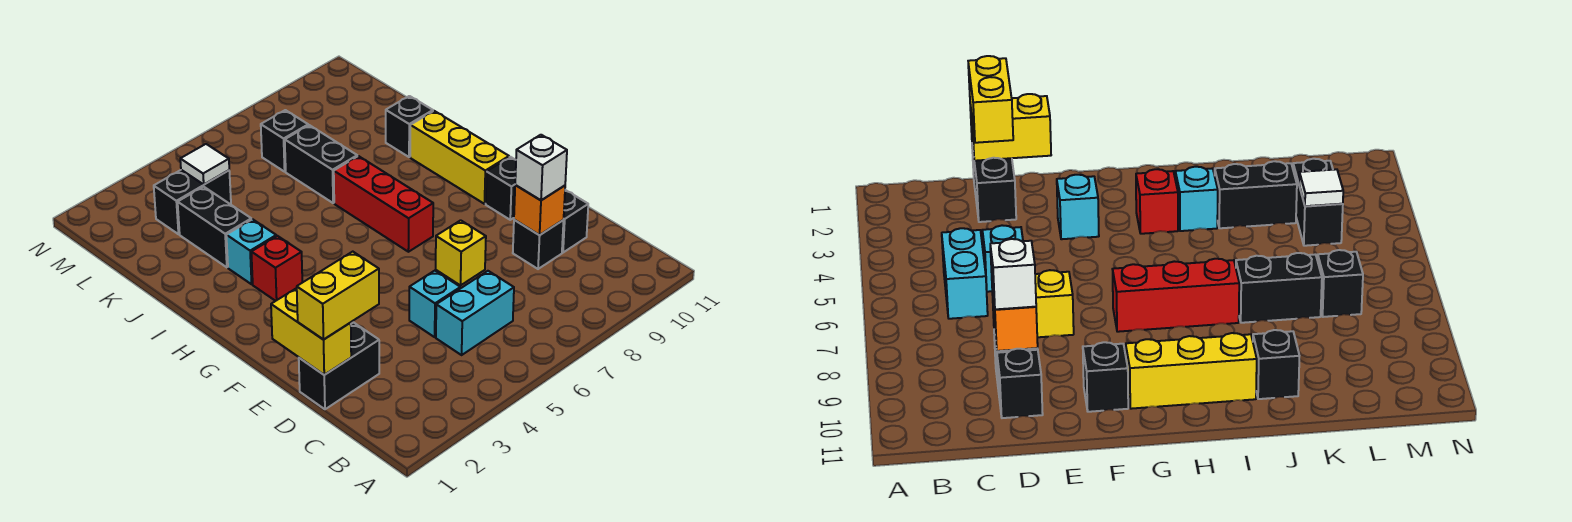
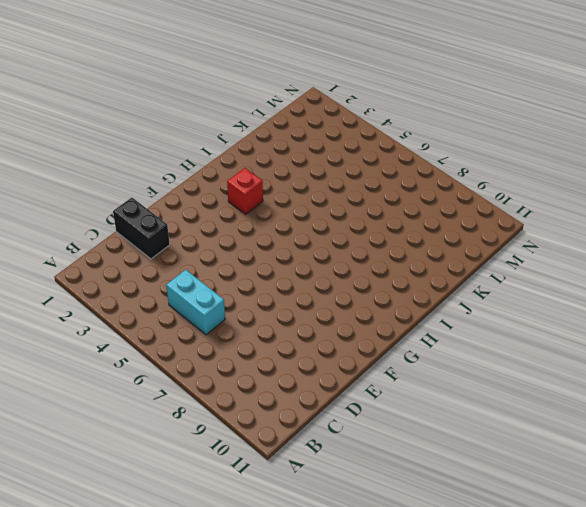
none -> cyan 1x1 brick [409,271,460,337]
none -> black 1x1 brick [513,220,564,269]
none -> black 1x1 brick [562,190,588,253]

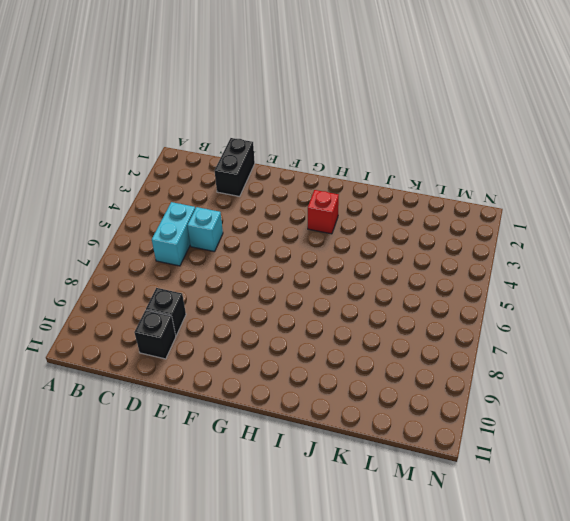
none -> yellow 1x1 brick [436,220,486,285]
none -> cyan 1x1 brick [1057,175,1099,239]
none -> black 1x1 brick [486,157,516,220]

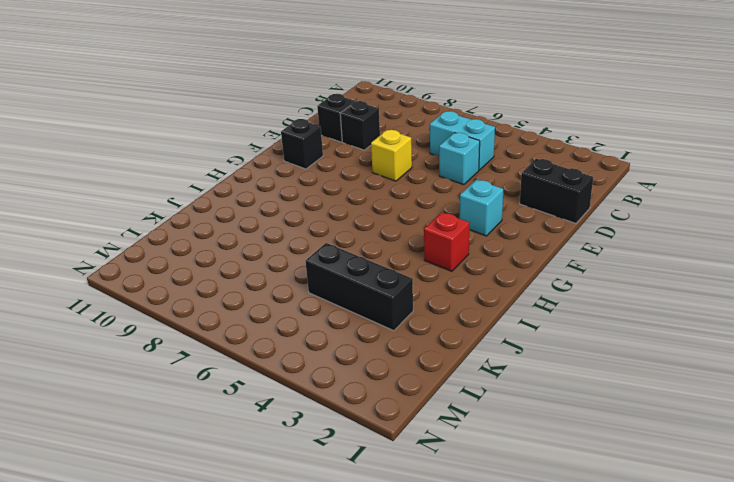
black 1x3 brick [305,243,413,331] -> black 1x2 brick [178,187,251,267]
none -> red 1x3 brick [334,156,433,252]
none -> yellow 1x3 brick [410,111,509,204]
none -> cyan 1x1 brick [226,219,276,284]

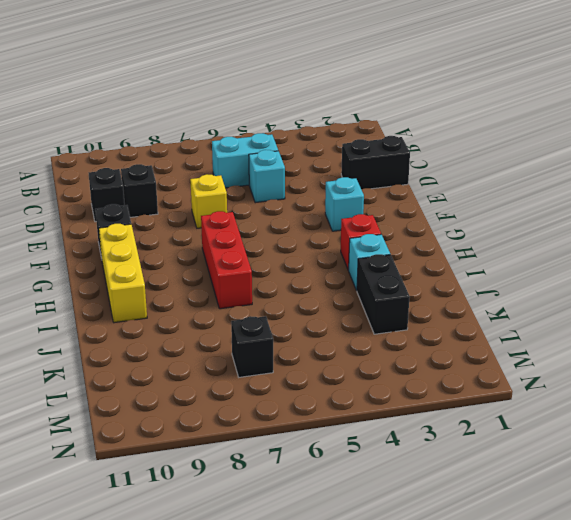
none -> black 1x2 brick [285,125,357,203]
none -> black 1x1 brick [386,96,433,157]
none -> black 1x2 brick [154,170,231,234]

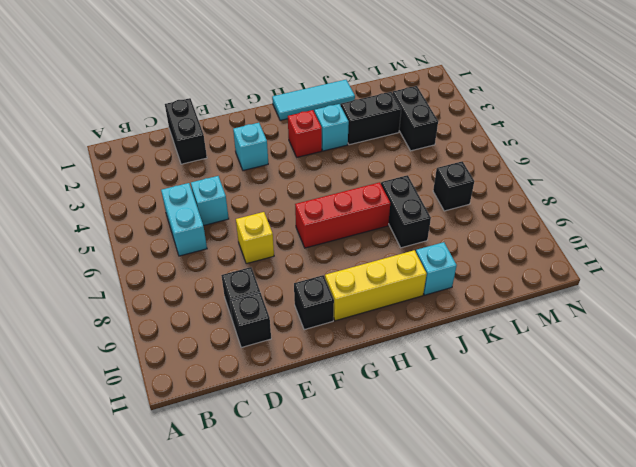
cyan 1x3 tile [272,80,355,121] -> none
black 1x2 brick [381,175,431,248] -> black 1x2 brick turned to [285,125,357,203]
cyan 1x1 brick [416,242,457,295] -> black 1x1 brick [386,96,433,157]
none -> yellow 1x2 brick [271,288,351,375]
none -> orange 1x1 brick [514,185,565,235]
none -> white 1x1 tile [180,144,229,184]

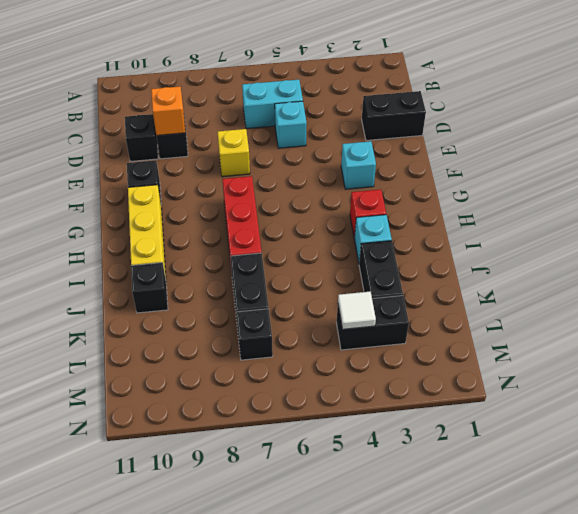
none -> yellow 1x2 brick [271,288,351,375]
none -> yellow 1x2 brick [297,252,379,339]
none -> white 1x1 brick [515,135,567,200]

